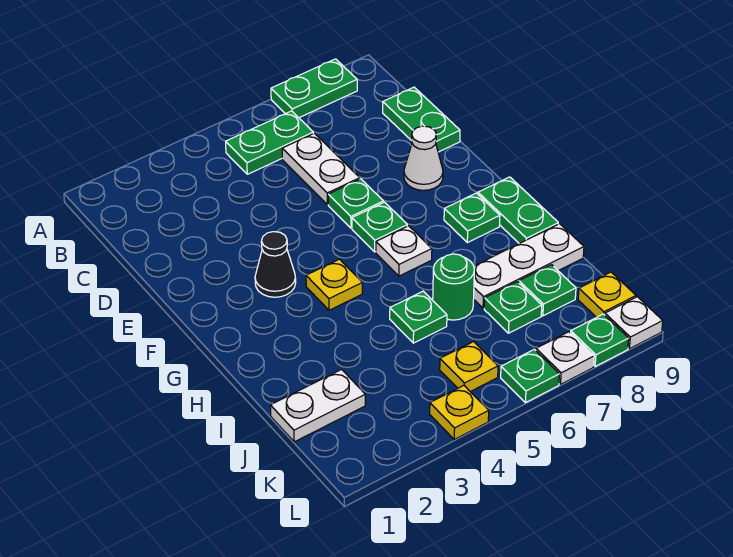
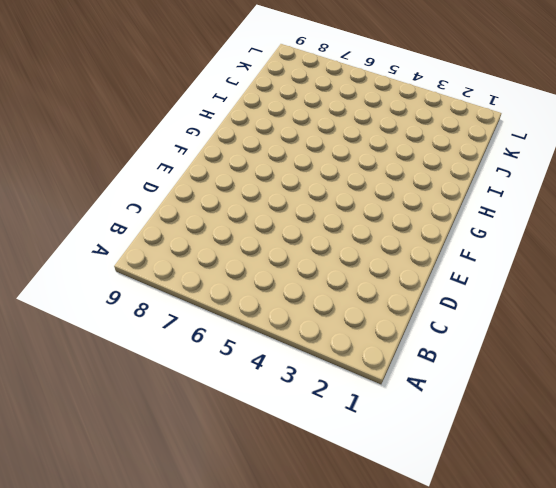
none -> green 1x2 plate [271,59,357,118]
none -> green 1x2 plate [226,111,313,174]
none -> white 1x2 plate [282,133,360,205]

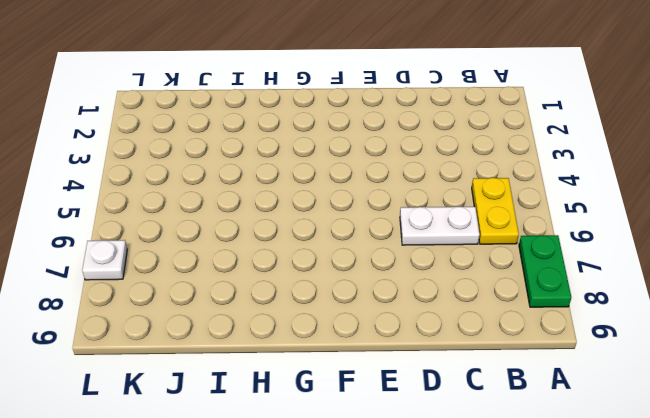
yellow 1x2 plate [472,178,519,244] -> green 1x2 plate [226,111,313,174]
none -> green 1x2 plate [383,87,460,152]
none -> green 1x1 plate [328,179,383,228]
none -> white 1x1 cone [404,126,443,190]

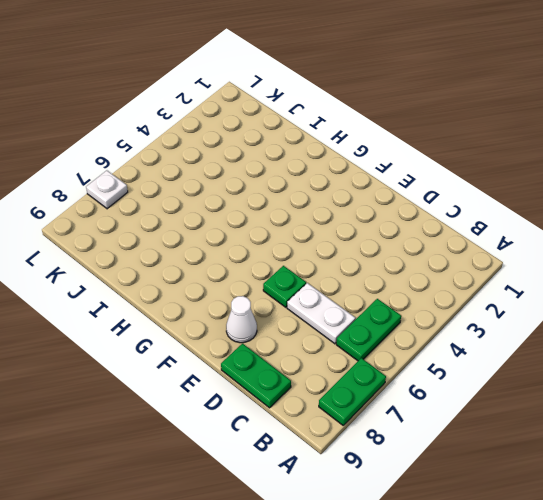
none -> black 1x1 cone [255,232,296,297]
none -> green 1x1 plate [352,202,407,252]
none -> yellow 1x1 plate [306,259,362,310]

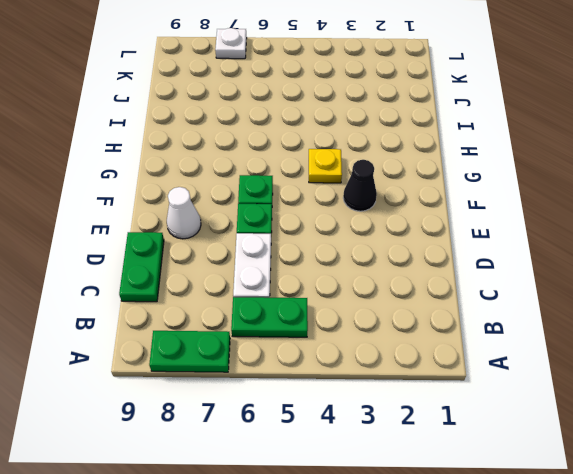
none -> white 1x1 plate [376,226,432,276]
none -> green 1x1 plate [444,193,500,243]
none -> green 1x2 plate [478,177,558,244]

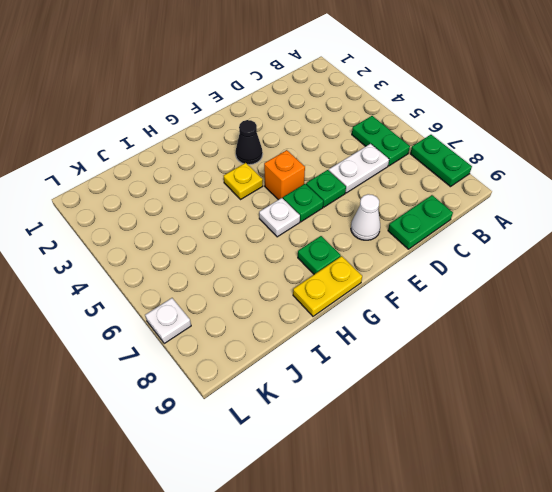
orange 1x1 brick [264,150,305,200] -> none
yellow 1x2 plate [293,256,362,316] -> green 1x2 plate [478,177,558,244]
none -> green 1x1 plate [390,291,447,343]
none -> green 1x1 round brick [433,254,474,320]
none -> white 1x3 plate [474,224,584,308]

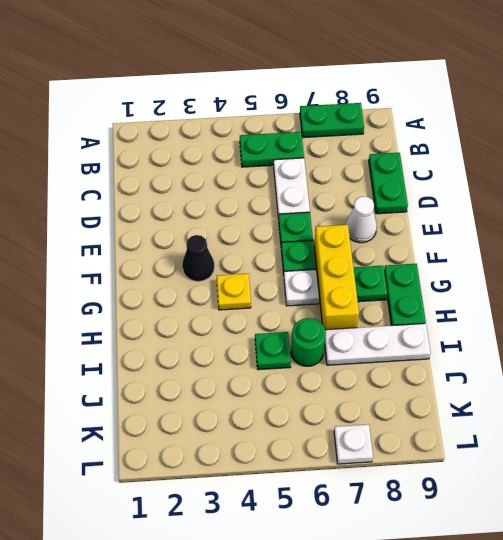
yellow 1x3 brick [314,225,359,330] -> none
none -> white 1x2 plate [270,370,365,442]
none -> green 1x1 plate [484,282,542,333]
none -> green 1x1 plate [519,265,576,316]

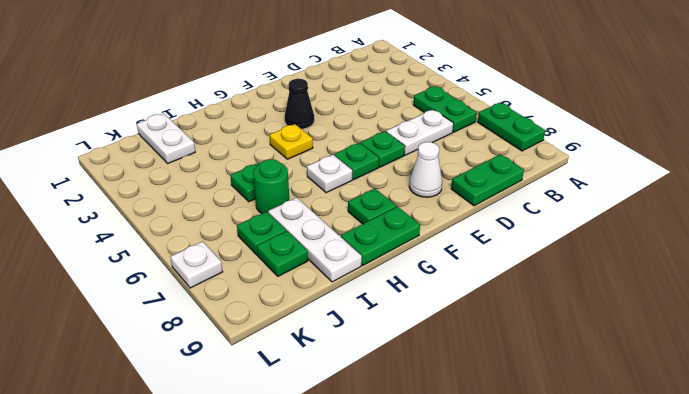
none -> yellow 1x1 plate [440,342,498,392]
none -> yellow 1x1 plate [578,272,636,317]
none -> yellow 1x1 plate [430,385,489,439]

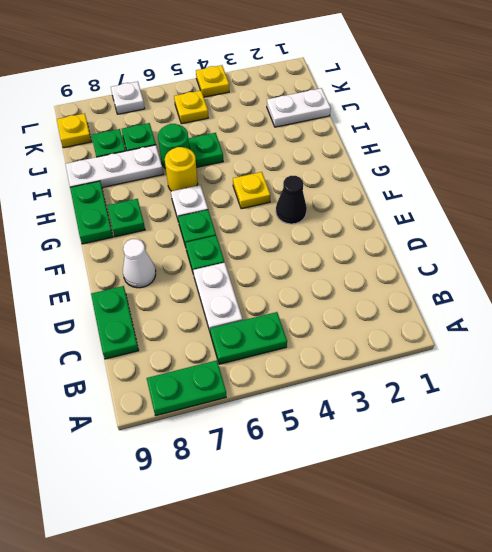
yellow 1x1 round brick [165,147,198,191] -> none
none -> green 1x1 plate [501,349,559,403]
none -> green 1x1 plate [571,314,629,367]
none -> white 1x1 plate [605,297,663,349]

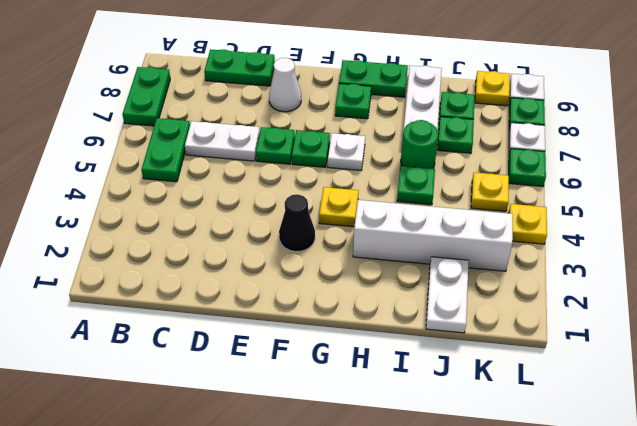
white 1x4 brick [353,200,513,271] -> none

